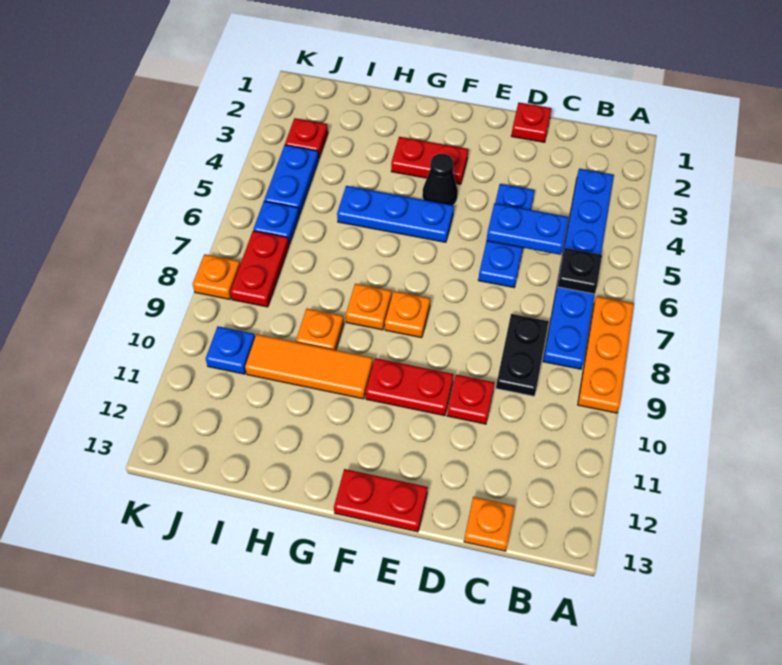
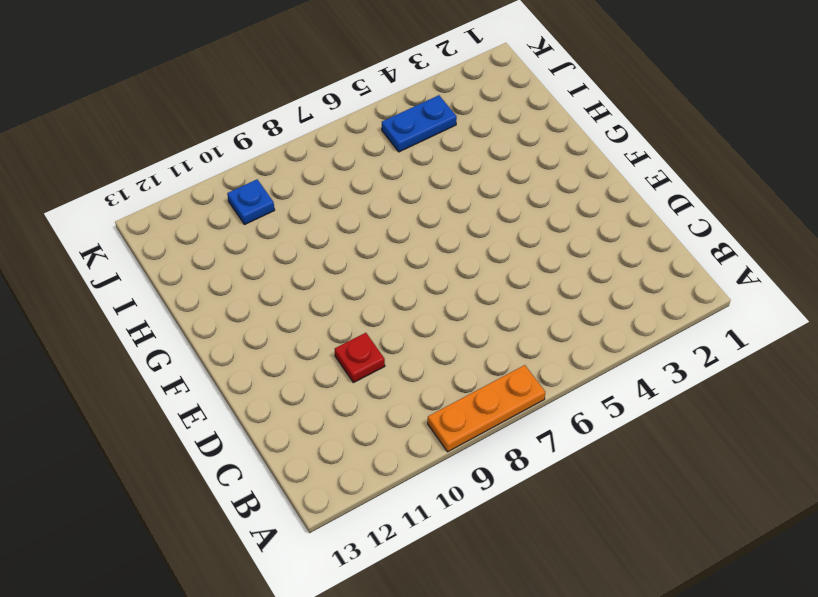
none -> blue 1x6 plate [543,169,614,369]
none -> black 1x2 plate [496,314,549,396]
none -> orange 1x1 plate [464,497,515,551]

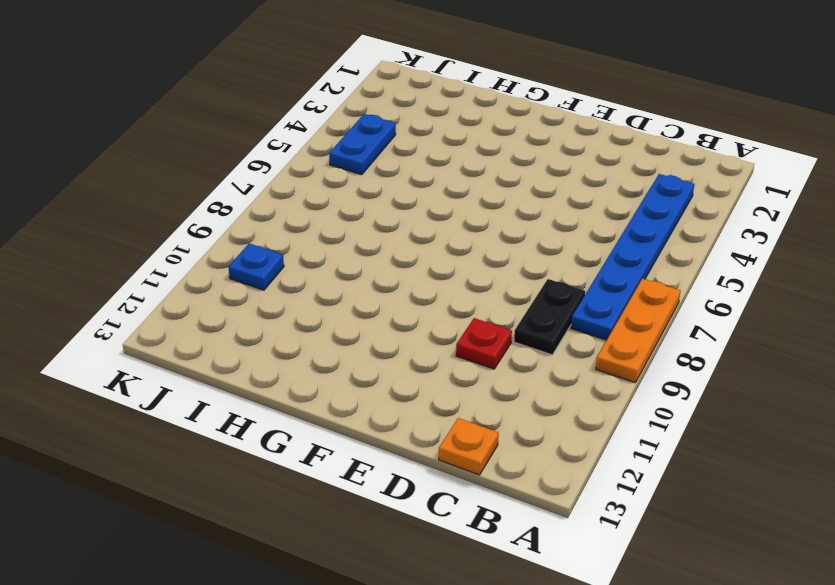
none -> red 1x1 plate [511,103,552,142]
none -> blue 1x3 plate [478,184,535,288]
none -> red 1x2 plate [366,358,454,416]

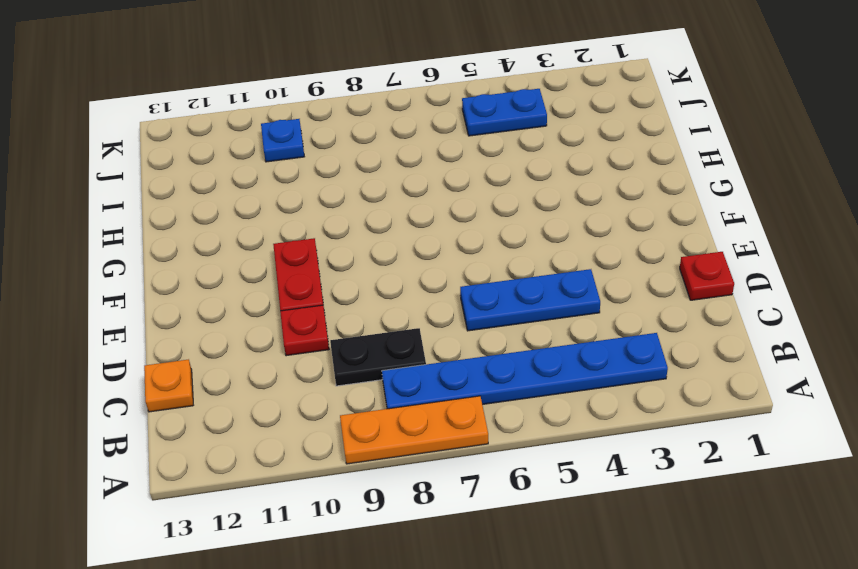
none -> red 1x2 plate [334,469,428,532]
none -> red 1x2 plate [391,137,468,184]
none -> black 1x1 cone [422,154,458,205]

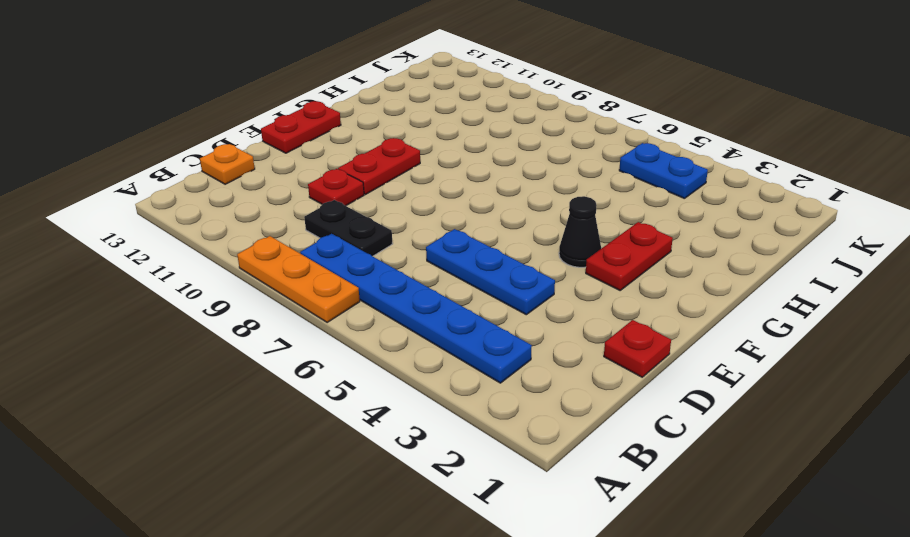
none -> blue 1x3 plate [337,186,454,242]
none -> orange 1x1 plate [385,291,430,338]
none -> orange 1x1 plate [346,284,392,330]

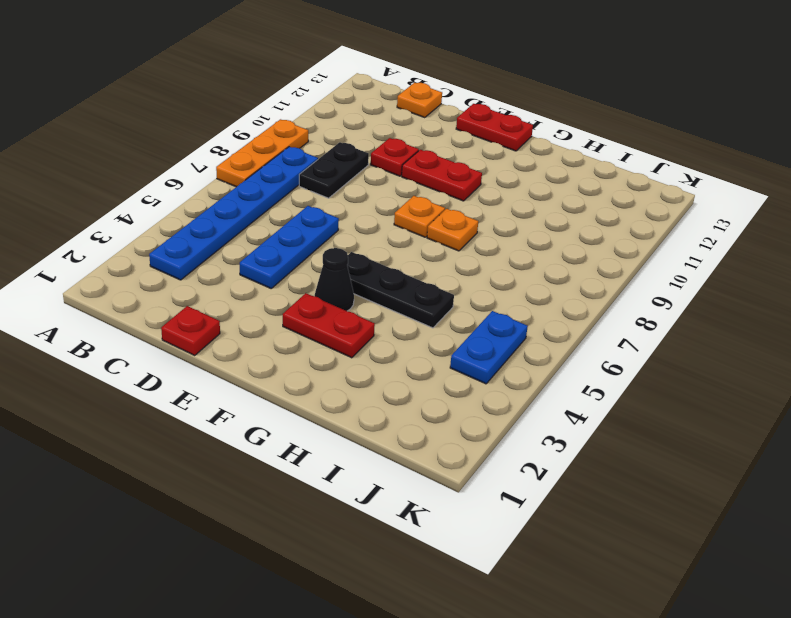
black 1x3 plate [347,252,454,328] -> blue 1x3 plate [337,186,454,242]
none -> orange 1x3 tile [245,334,373,399]
none -> orange 1x1 plate [296,309,344,350]
none -> red 1x1 plate [285,118,328,158]

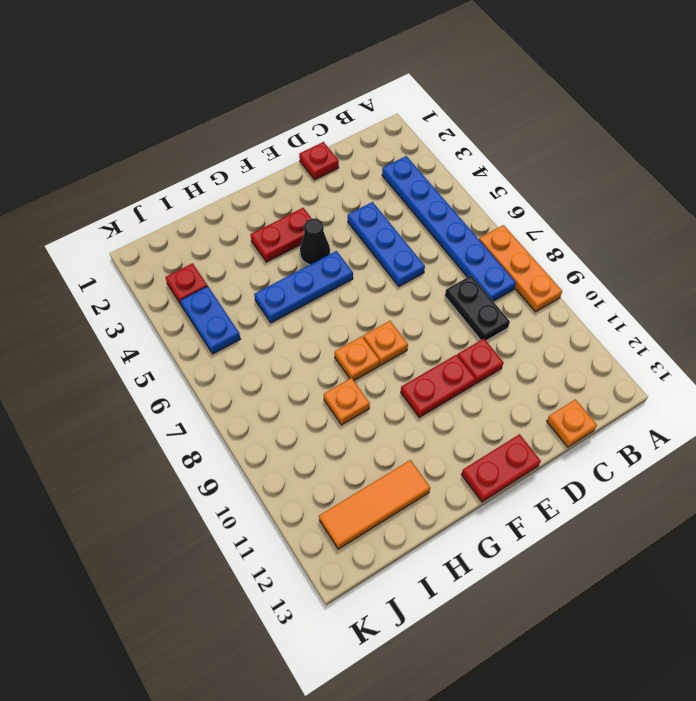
orange 1x3 tile [319,460,430,549] -> orange 1x3 tile moved to [245,334,373,399]
none -> blue 1x1 plate [253,201,299,244]
none -> red 1x2 plate [230,231,289,307]
none -> blue 1x1 plate [206,326,255,374]

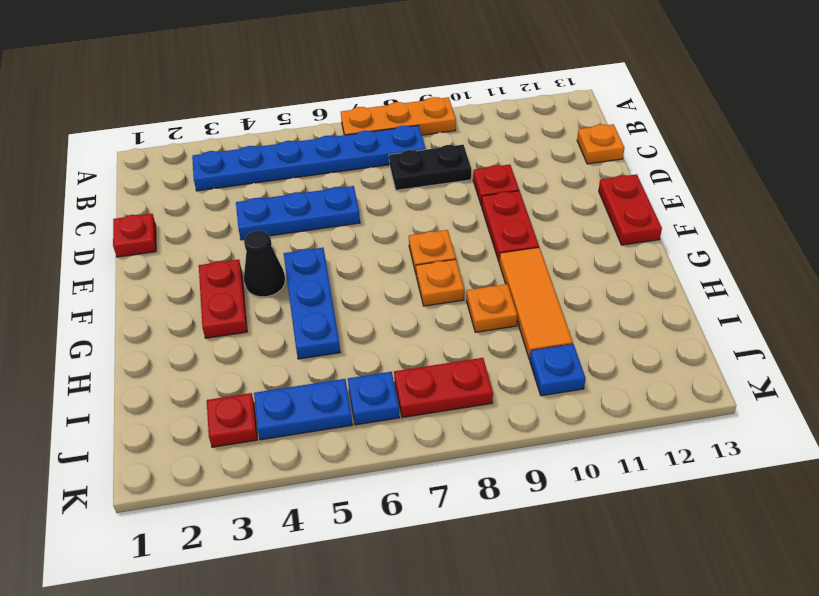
none -> orange 1x1 plate [193,254,240,299]
none -> black 1x1 plate [557,248,602,294]
none -> blue 1x2 plate [486,203,568,255]

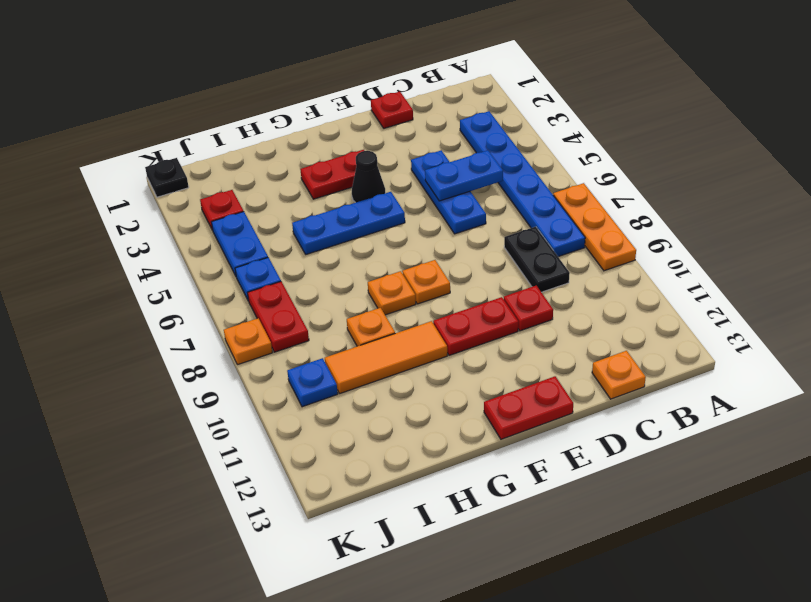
black 1x1 plate [145,158,189,197] -> black 1x1 plate moved to [557,248,602,294]

